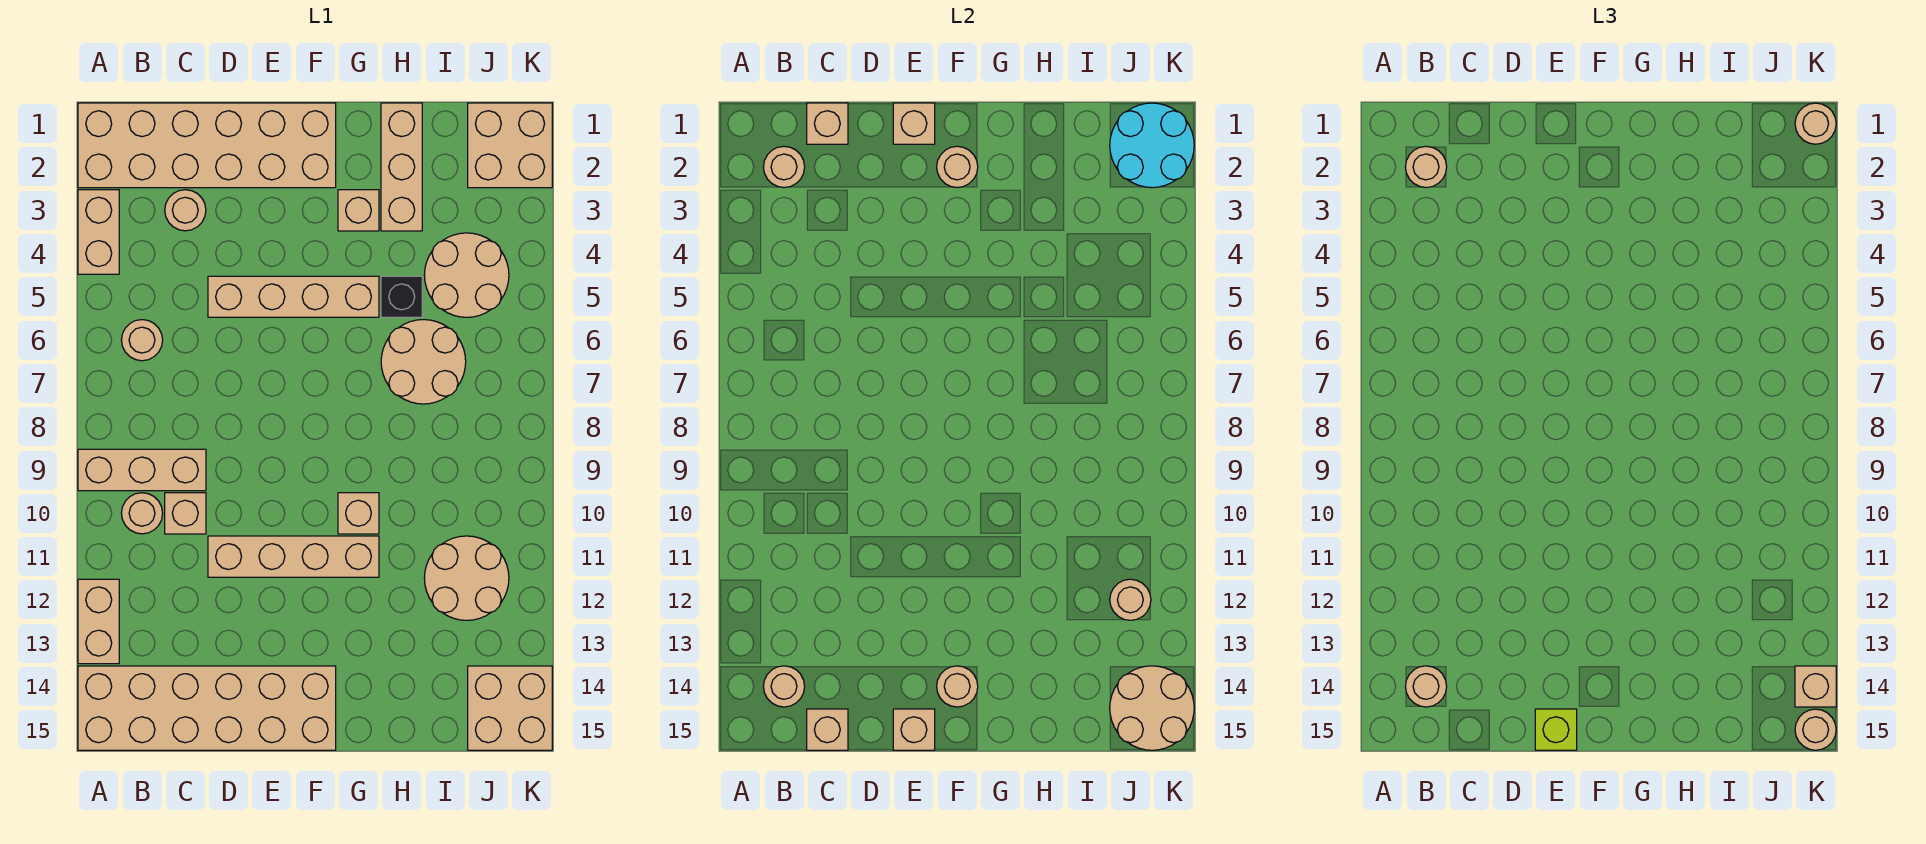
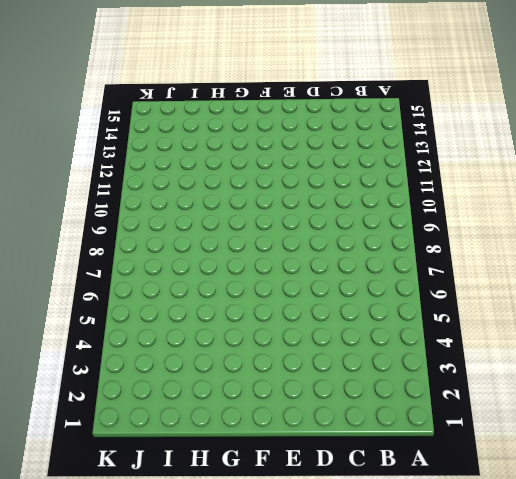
none -> tan 2x6 brick [78,103,336,188]
none -> tan 1x2 brick [78,190,119,274]
none -> tan 1x3 brick [78,449,206,491]
none -> tan 1x2 brick [78,579,119,664]

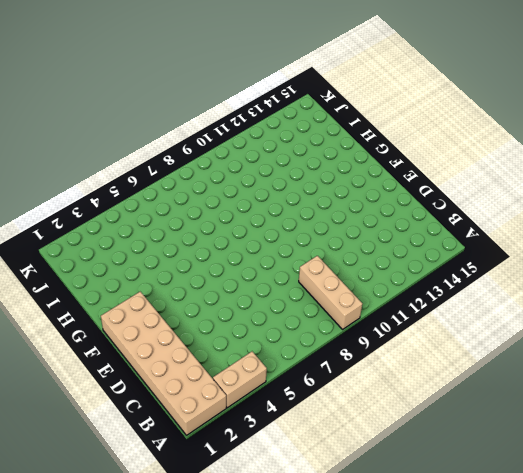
none -> tan 1x2 brick [78,579,119,664]
none -> tan 2x6 brick [78,666,336,750]
none -> tan 1x1 round brick [121,320,163,361]
none -> tan 1x1 round brick [121,493,163,534]

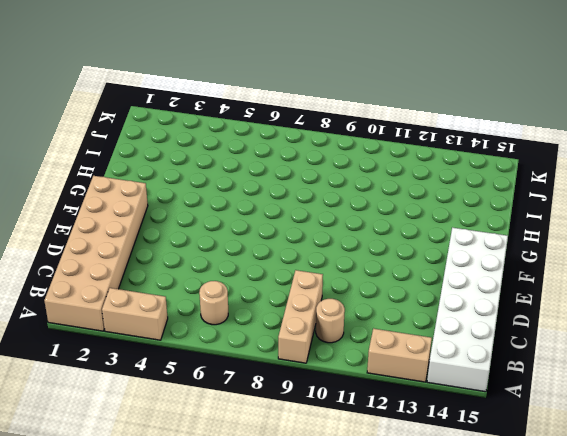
white 2x6 brick [427,228,508,392] -> tan 2x6 brick [78,666,336,750]
none -> tan 1x1 round brick [165,190,206,231]
none -> tan 1x1 brick [165,493,206,534]
none -> tan 1x4 brick [208,276,379,317]
none -> tan 1x4 brick [208,536,379,577]

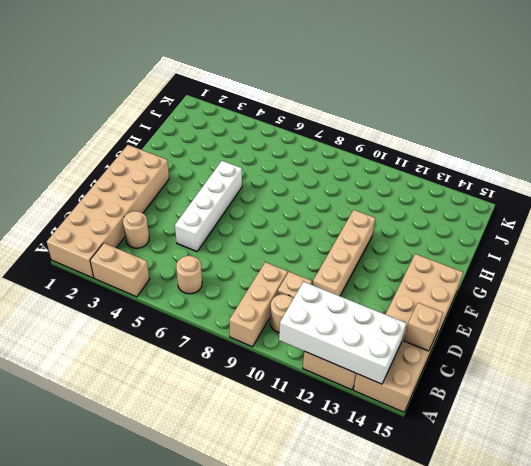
white 2x4 brick [279,282,406,384] -> tan 1x1 round brick [763,666,805,707]
white 1x4 brick [175,161,242,252] -> tan 1x4 brick [208,276,379,317]
none -> tan 1x1 brick [338,190,379,231]
none -> tan 1x1 brick [338,493,379,534]
none -> tan 1x3 brick [381,103,422,231]
none -> black 1x1 brick [381,276,422,317]

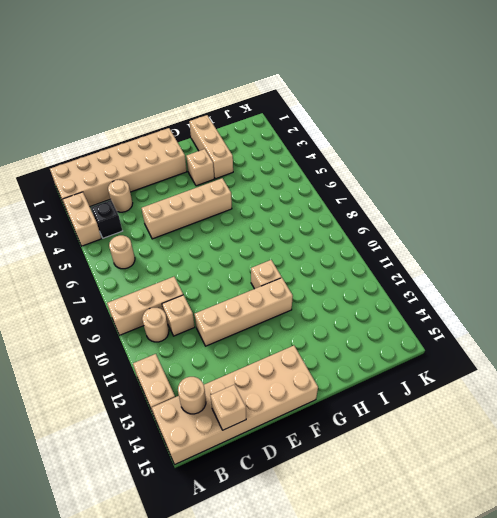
black 1x1 brick [91,200,122,238] -> black 1x1 brick moved to [381,276,422,317]
none -> tan 2x2 round brick [381,320,466,404]
none -> tan 2x2 round brick [424,233,509,317]
none -> tan 2x2 round brick [424,536,509,620]
none -> tan 2x2 brick [468,103,552,188]

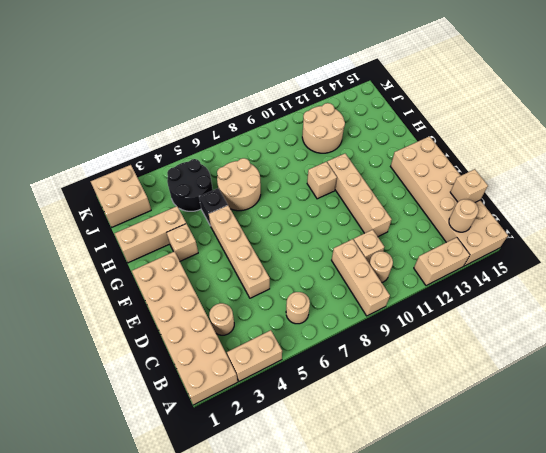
black 2x2 round brick [167,159,213,211] -> tan 2x2 round brick [424,233,509,317]
none -> tan 2x2 brick [468,666,552,750]
none -> tan 1x1 round brick [764,146,805,188]
none -> tan 1x1 brick [807,103,848,144]
none -> tan 1x1 brick [893,103,935,144]

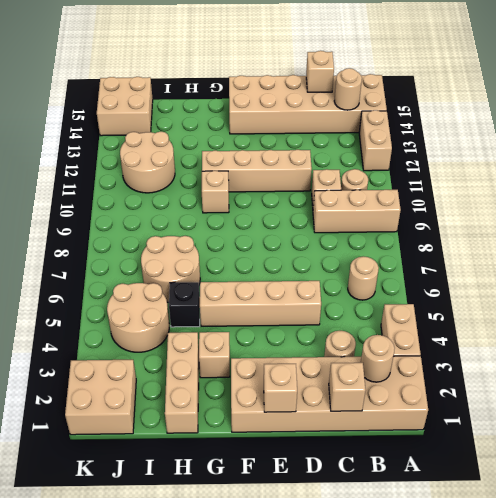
none -> tan 1x1 brick [893,709,935,750]
none -> tan 1x1 round brick [937,146,978,188]
none -> tan 1x1 round brick [937,666,978,707]
none -> cyan 2x2 round brick [1110,103,1194,188]

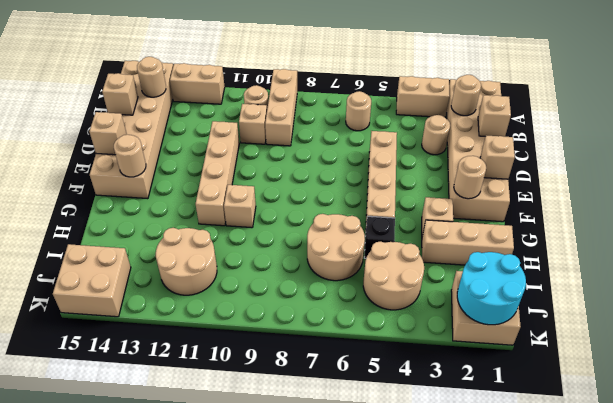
none -> tan 1x1 round brick [1110,579,1151,620]
none -> tan 2x2 round brick [1110,666,1194,750]
none -> tan 1x1 round brick [1406,146,1447,188]
none -> tan 1x1 round brick [1405,666,1447,707]

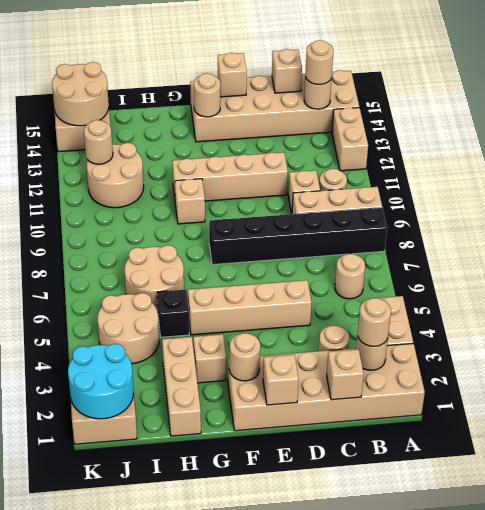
black 1x6 brick [209,208,387,265] -> none
none -> lime 1x1 brick [1535,709,1577,750]
none -> tan 1x1 round brick [1795,103,1836,144]
none -> tan 1x1 brick [1795,666,1836,707]
none -> tan 1x1 round brick [1795,709,1836,750]

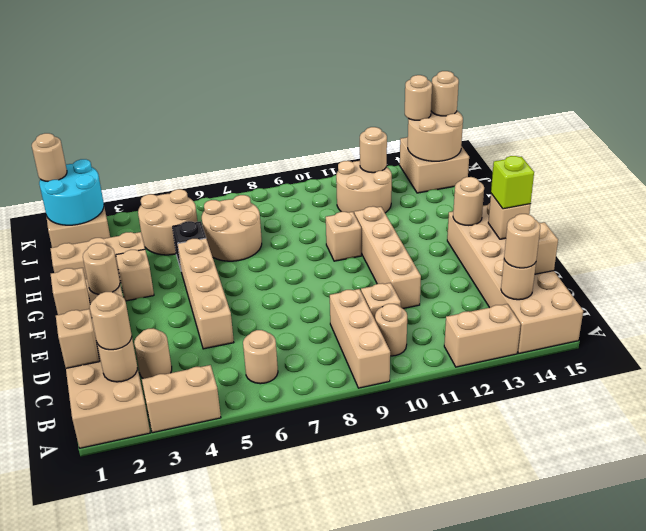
tan 1x1 round brick [405,75,432,120] -> tan 1x1 brick [1795,666,1836,707]

